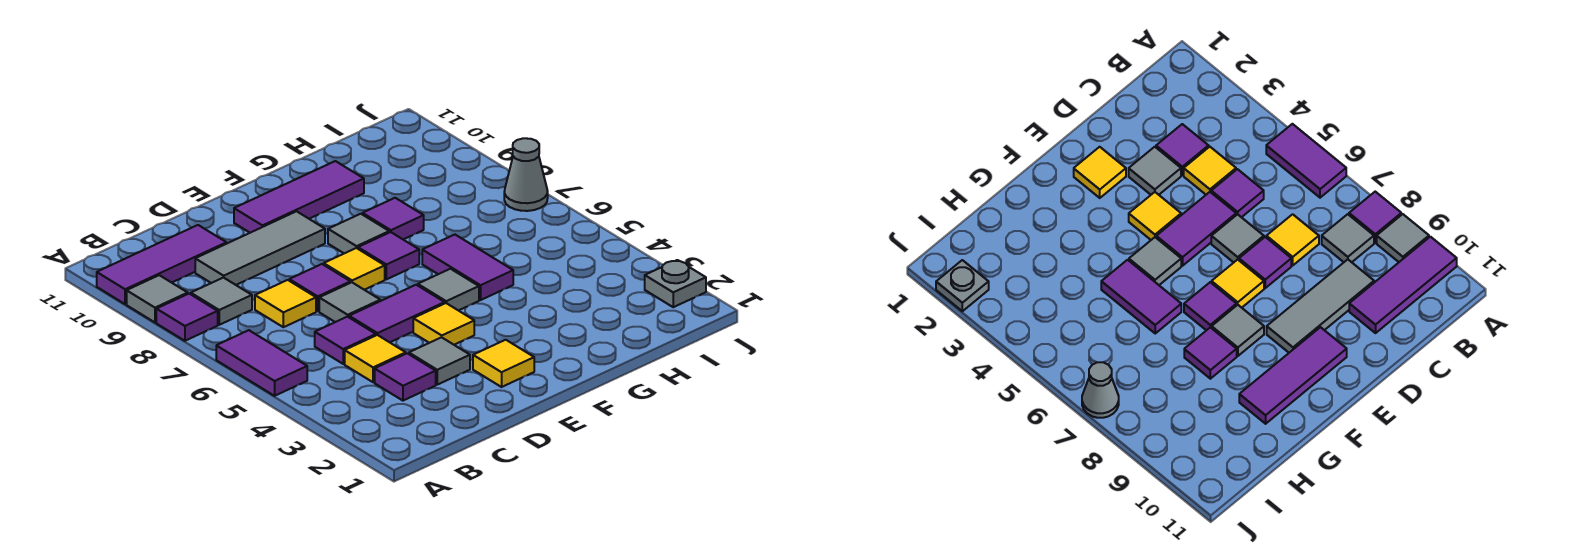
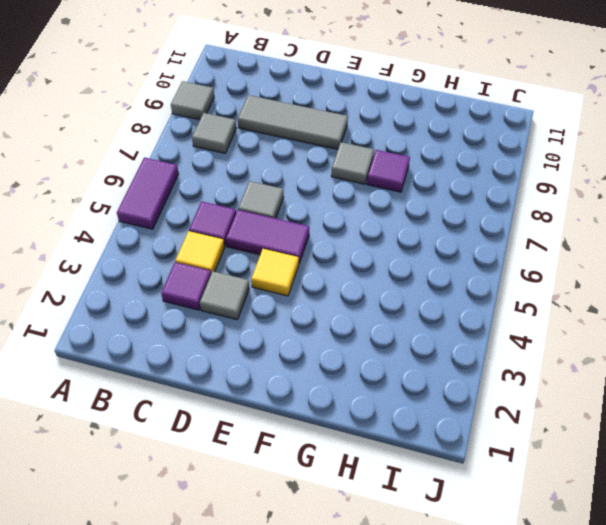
none -> purple 1x1 tile [156,294,218,341]
none -> purple 1x3 tile [97,225,227,304]
none -> yellow 1x1 tile [255,280,316,327]

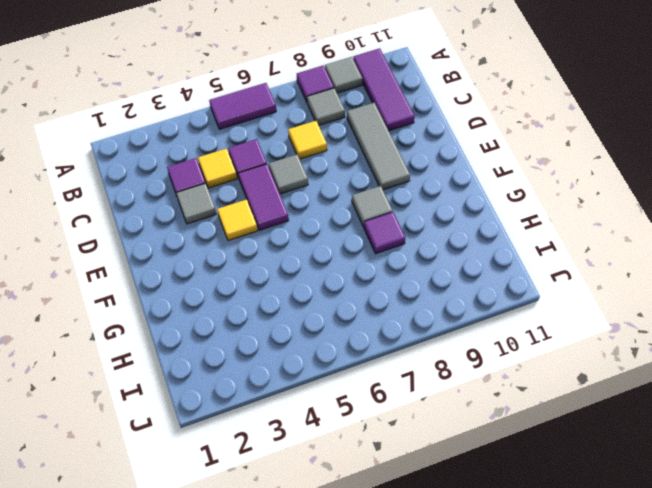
none -> purple 1x1 tile [289,264,350,311]
none -> yellow 1x1 tile [473,340,534,387]
none -> yellow 1x1 tile [324,248,385,290]

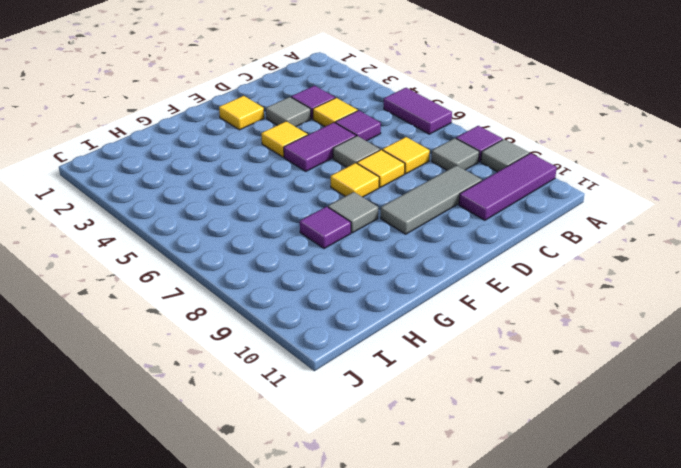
yellow 1x1 tile [357,150,405,187] -> purple 1x1 tile [289,264,350,311]
none -> purple 1x3 tile [234,161,364,233]
none -> grey 1x1 tile [418,269,479,311]
none -> purple 1x1 tile [358,232,419,279]

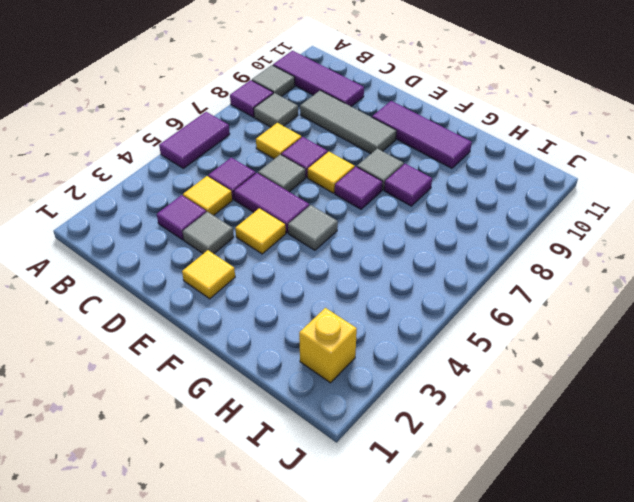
yellow 1x1 brick [299,308,357,383] -> none
none -> purple 1x2 tile [422,235,513,300]
none -> grey 1x1 plate [645,260,706,307]
none -> grey 1x1 cone [504,138,548,211]

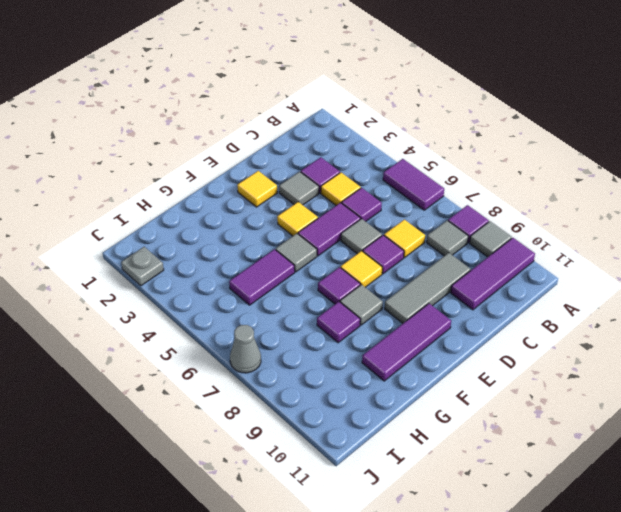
purple 1x2 tile [229,249,295,305] -> purple 1x2 tile turned to [422,235,513,300]

